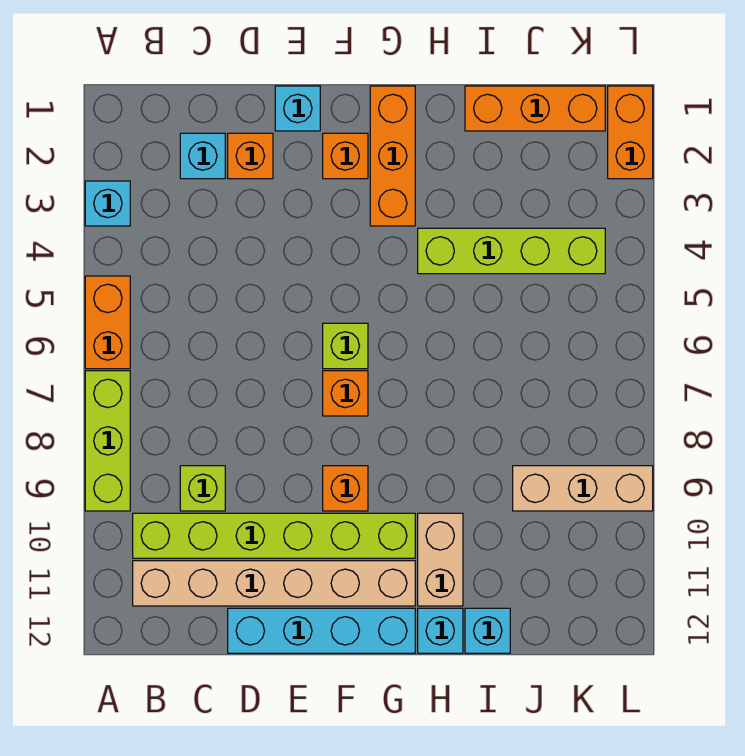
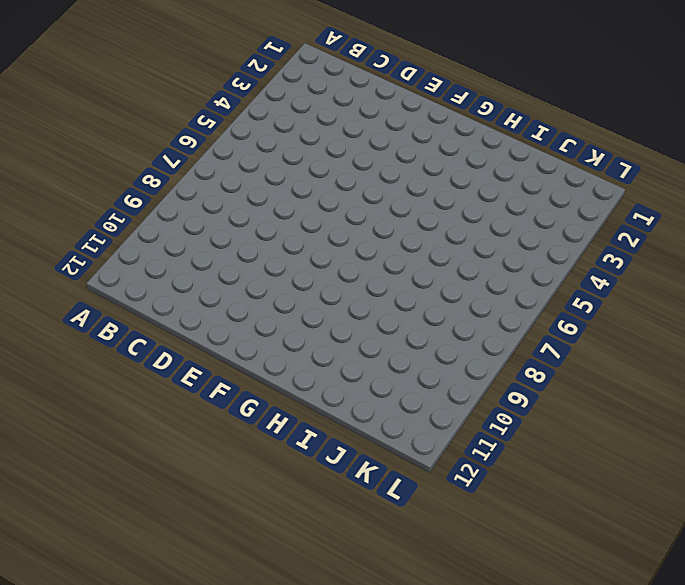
none -> cyan 1x1 brick [85,181,130,226]
none -> orange 1x2 brick [85,276,130,369]
none -> lime 1x3 brick [85,371,130,511]

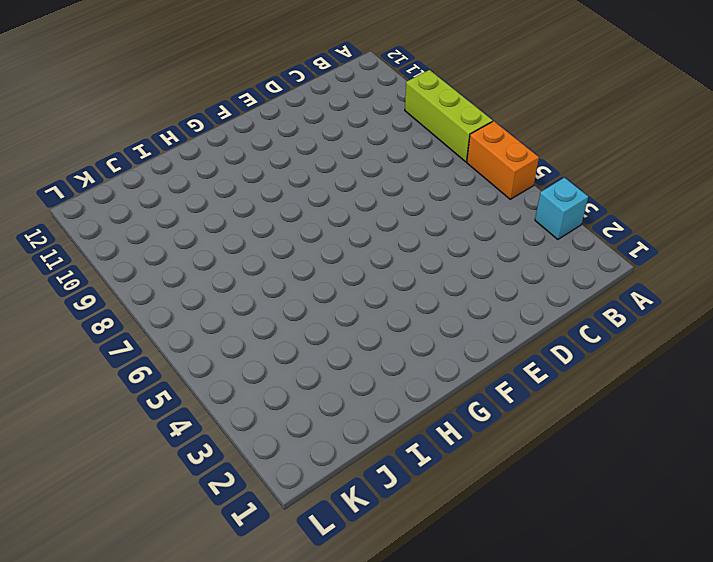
none -> lime 1x6 brick [133,513,415,558]
none -> tan 1x6 brick [133,561,415,606]
none -> cyan 1x1 brick [180,133,225,179]

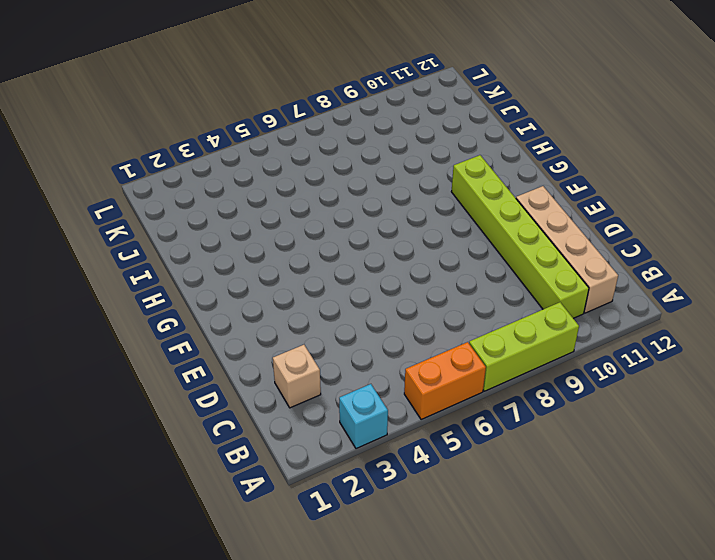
tan 1x4 brick [516,186,618,313] -> tan 1x6 brick [133,561,415,606]
tan 1x1 brick [273,345,321,408] -> cyan 1x1 brick [180,133,225,179]
none -> lime 1x1 brick [180,466,225,511]
none -> orange 1x1 brick [228,133,273,179]
none -> cyan 1x4 brick [228,608,415,653]

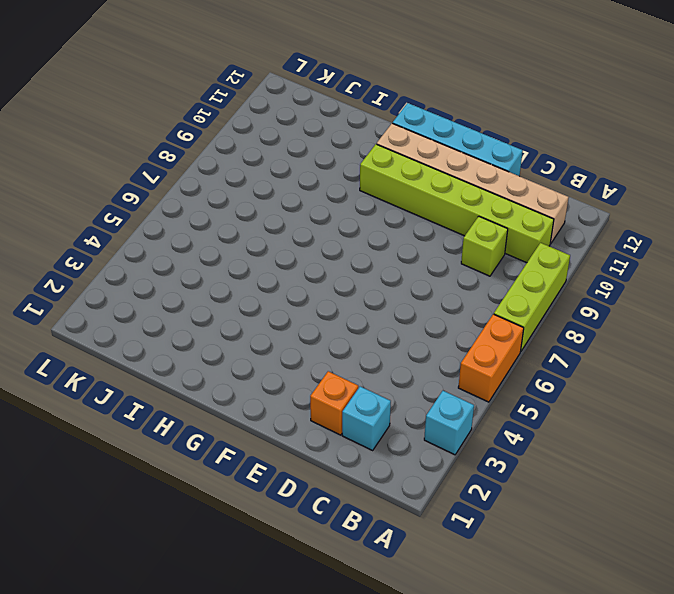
none -> cyan 1x1 brick [275,86,320,131]
none -> orange 1x1 brick [323,133,368,179]
none -> lime 1x1 brick [323,323,368,369]

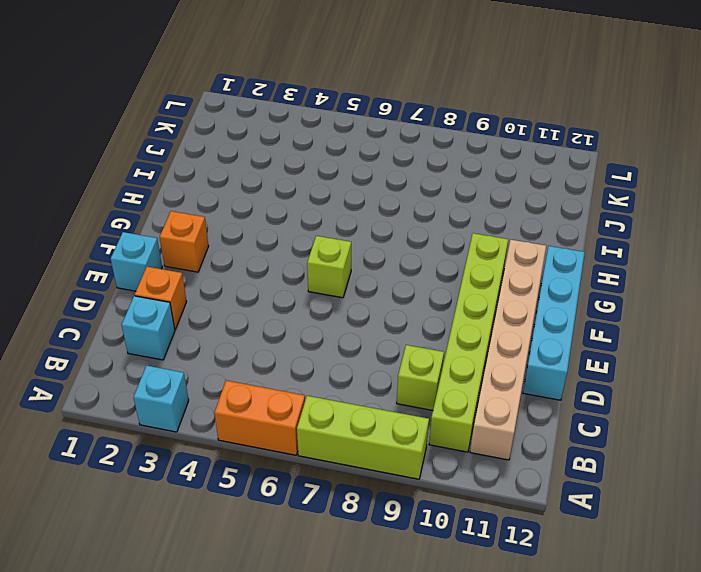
none -> orange 1x1 brick [323,371,368,416]
none -> orange 1x1 brick [323,466,368,511]
none -> orange 1x3 brick [370,86,415,226]

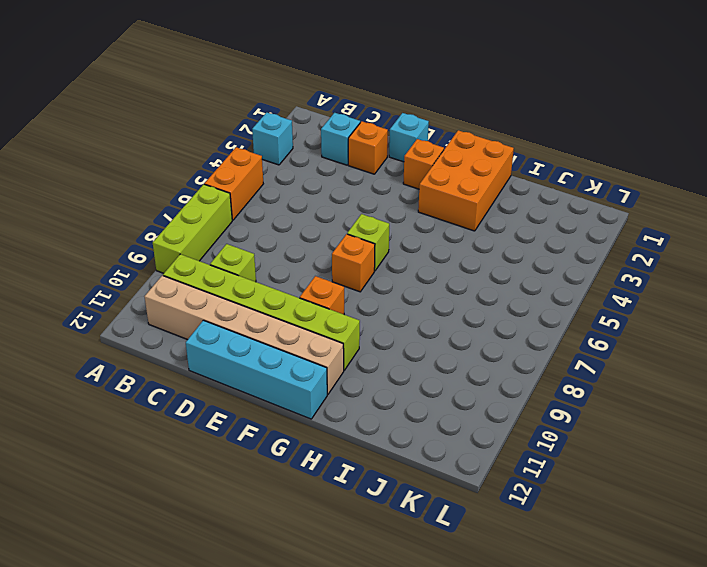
orange 2x3 brick [418,130,514,231] -> orange 1x3 brick [370,86,415,226]
none -> lime 1x4 brick [418,228,605,274]
none -> tan 1x2 brick [418,513,463,606]
none -> cyan 1x1 brick [418,608,463,653]

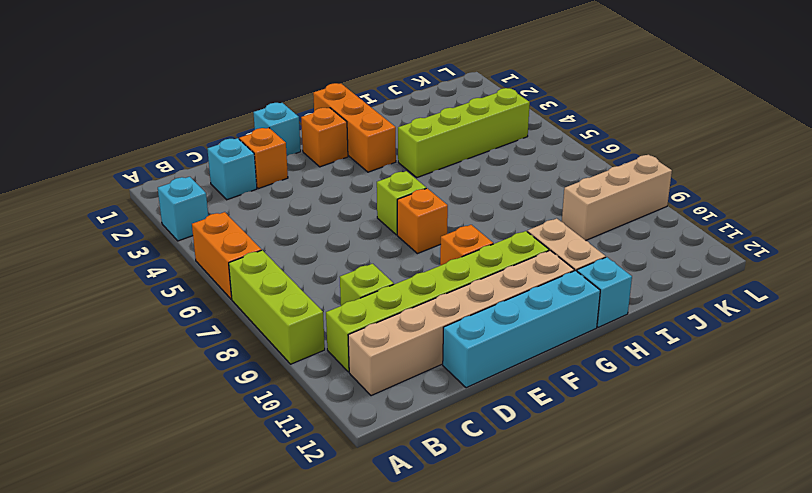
none -> orange 1x3 brick [465,86,605,131]
none -> cyan 1x1 brick [465,608,510,653]
none -> orange 1x2 brick [608,86,653,179]

